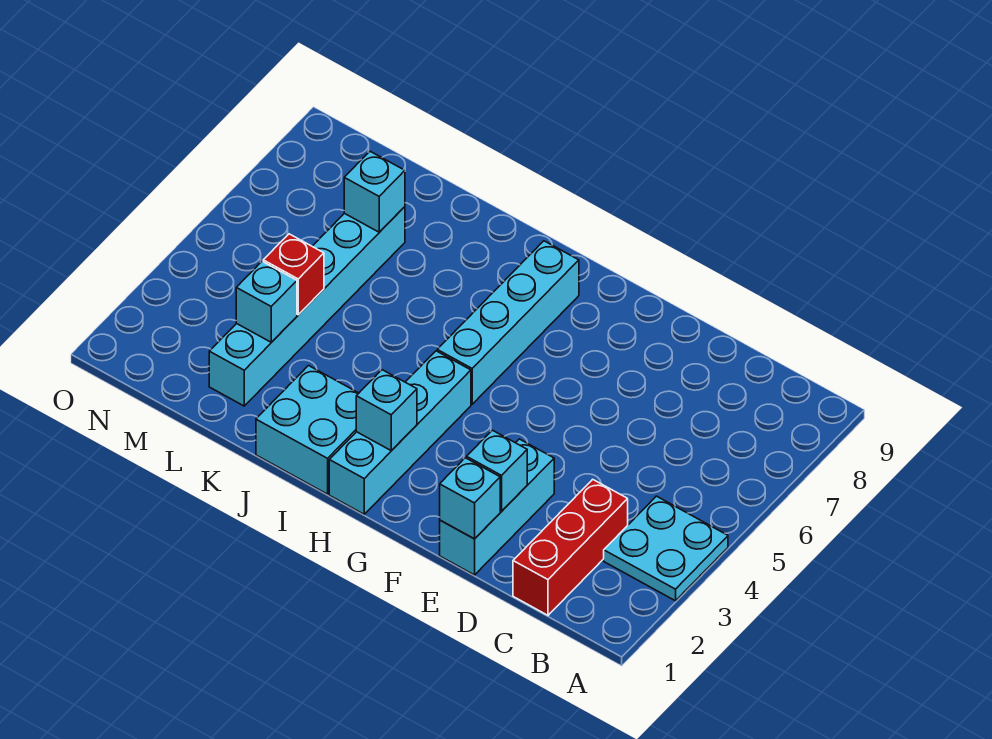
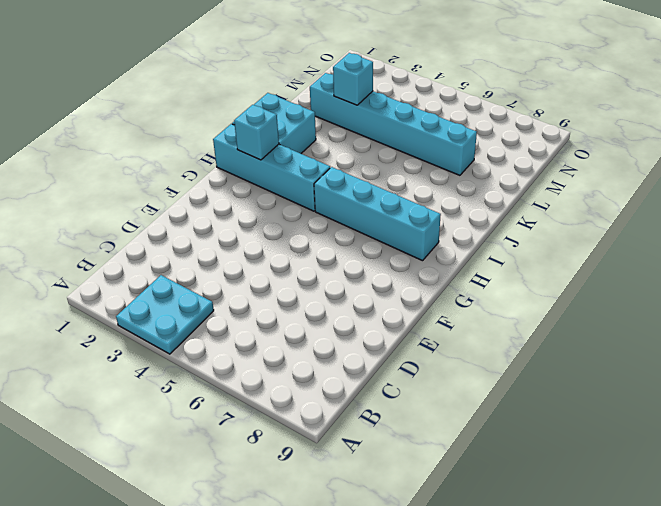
none -> red 1x3 brick [513,479,628,615]
none -> cyan 1x3 brick [440,439,554,575]
none -> cyan 1x1 brick [440,458,500,539]

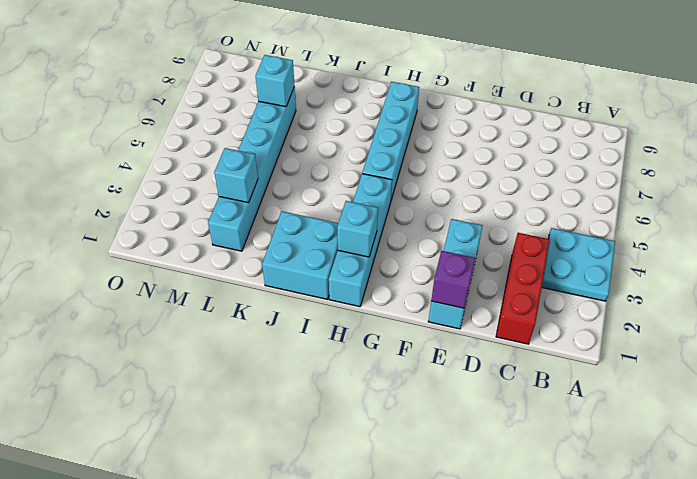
purple 1x1 brick [431,251,475,308] -> cyan 1x1 brick [440,458,500,539]
none -> cyan 1x1 brick [467,430,527,511]
none -> red 1x1 brick [263,234,324,315]

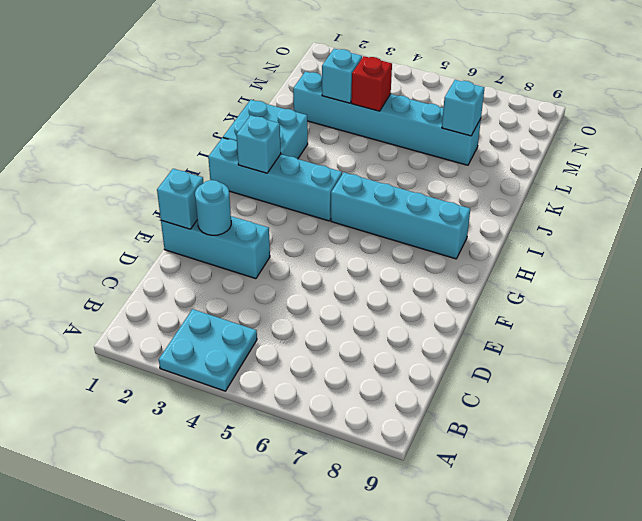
cyan 1x1 round brick [195,180,231,235] -> cyan 1x1 brick [467,430,527,511]
none -> red 1x3 brick [513,479,628,615]

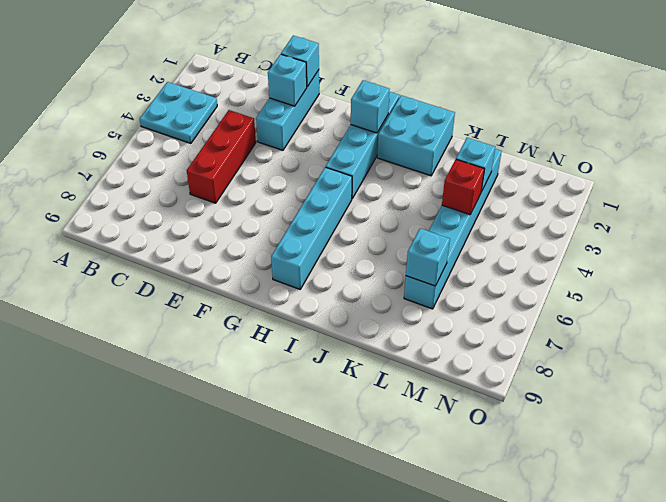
red 1x3 brick [187,110,256,203] -> red 1x3 brick moved to [513,479,628,615]

